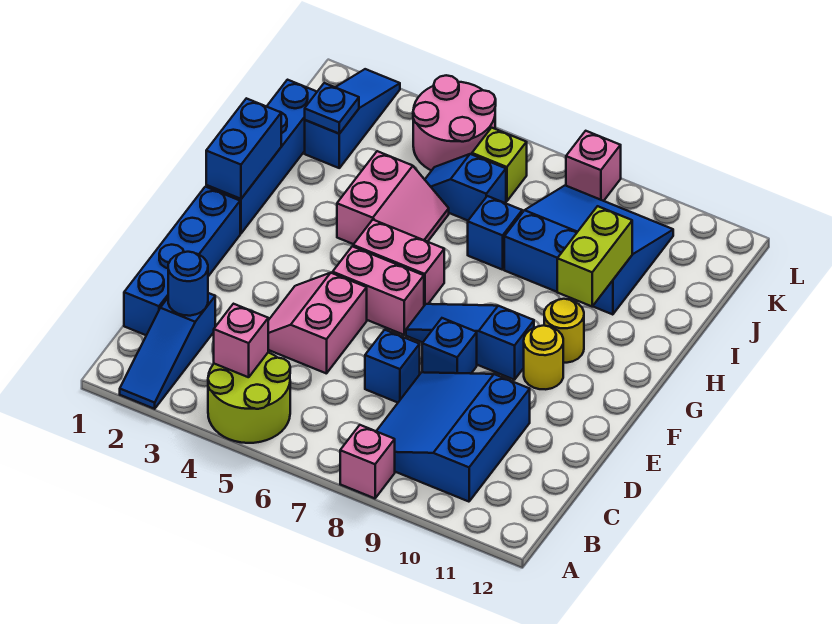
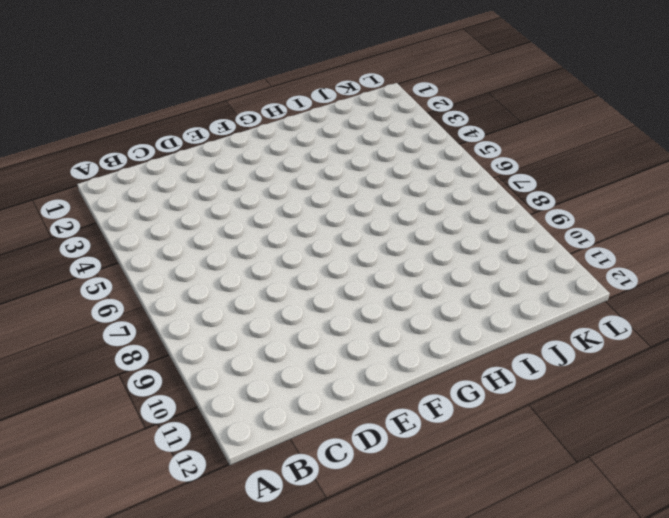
none -> blue 1x3 slope [120,293,215,409]
none -> lime 2x2 round brick [208,352,290,443]
none -> pink 1x1 brick [340,425,395,498]

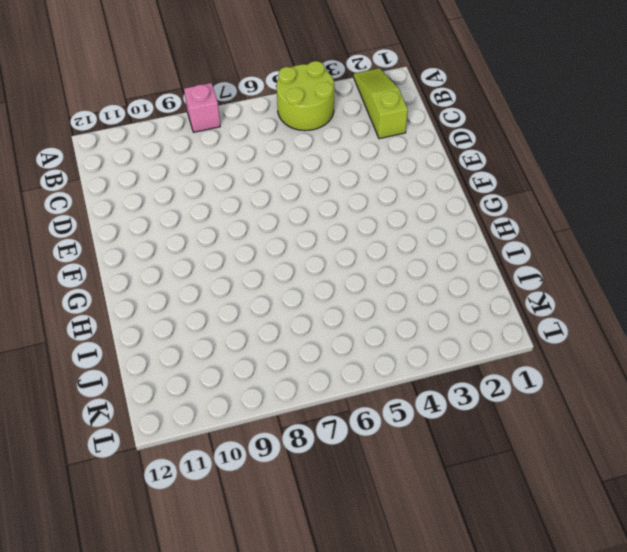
lime 1x3 slope [354,68,408,139] -> blue 1x3 slope [120,293,215,409]
none -> blue 3x3 slope [376,372,530,502]
none -> blue 1x4 brick [124,187,240,335]
none -> pink 2x2 slope [268,273,367,374]

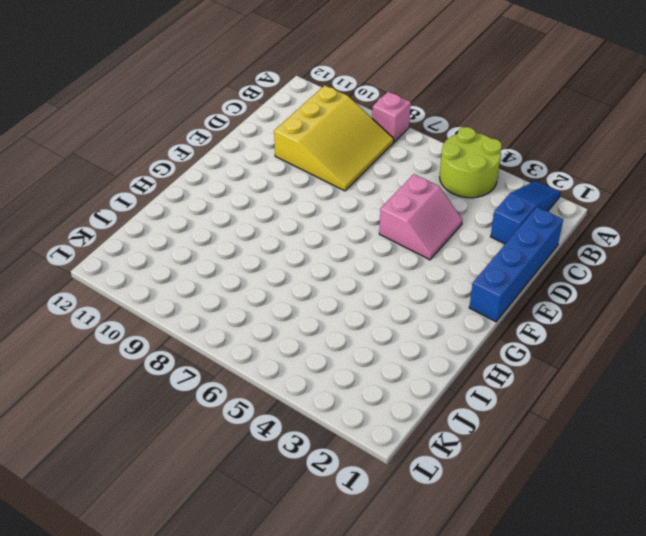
yellow 3x3 slope [274,85,394,191] -> blue 3x3 slope [376,372,530,502]
none -> blue 1x1 brick [365,330,420,403]
none -> blue 1x1 brick [422,318,477,374]
none -> pink 1x2 brick [333,246,424,335]

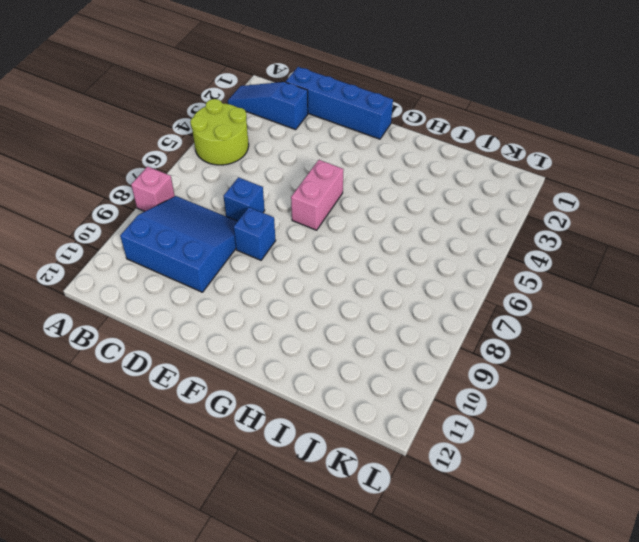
none -> pink 2x2 slope [268,273,367,374]
none -> blue 1x3 slope [406,304,534,380]
none -> yellow 1x1 round brick [524,325,563,389]

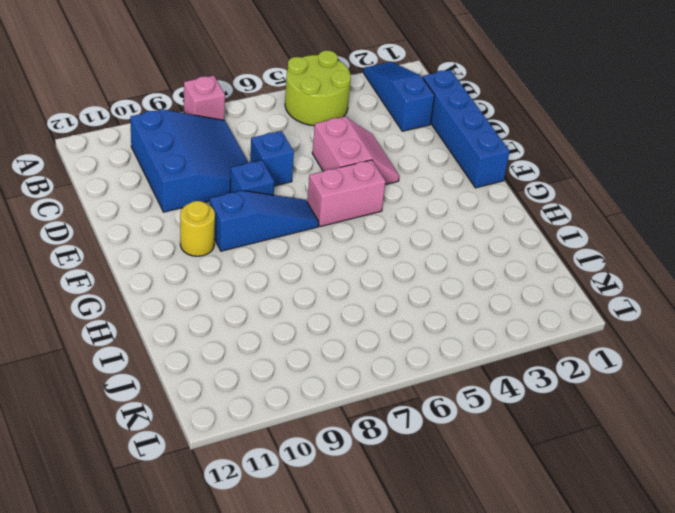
none -> blue 1x4 brick [206,80,317,233]
none -> pink 1x2 brick [353,220,444,306]
none -> yellow 1x1 round brick [544,299,584,363]

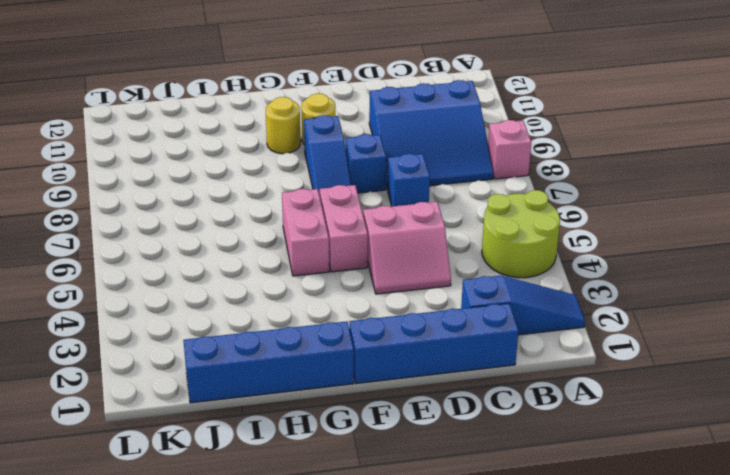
none -> pink 2x2 slope [337,151,449,244]
none -> blue 1x1 brick [468,196,522,270]
none -> blue 3x3 slope [504,185,673,315]

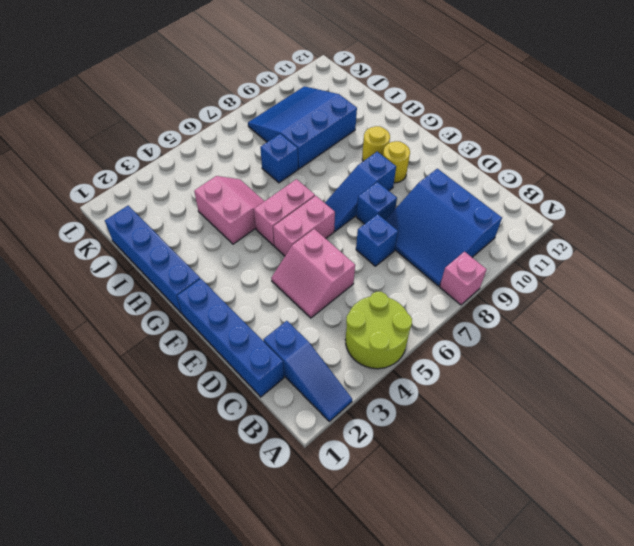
none -> blue 1x3 slope [305,69,400,168]
none -> blue 1x2 slope [425,154,506,220]
none -> pink 2x2 round brick [413,75,496,171]

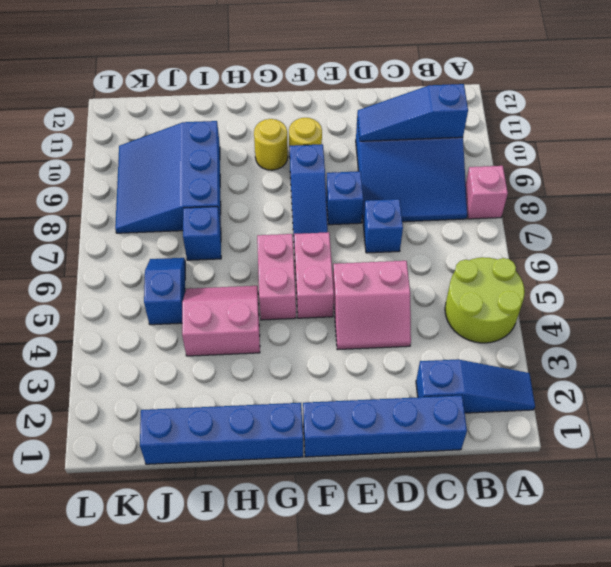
blue 1x3 slope [357,84,468,141] -> blue 1x3 slope moved to [305,69,400,168]
blue 1x2 slope [144,258,185,325] -> blue 1x2 slope turned to [425,154,506,220]
none -> pink 2x2 round brick [413,75,496,171]
none -> lime 1x1 brick [472,128,527,201]
none -> pink 1x1 brick [566,131,621,201]

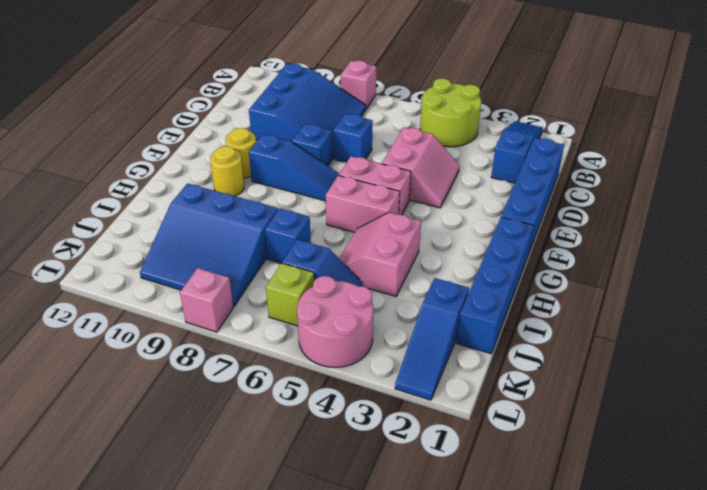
none -> pink 1x1 brick [214,304,268,377]
none -> blue 1x1 round brick [168,252,208,316]
none -> blue 1x2 brick [206,98,281,199]

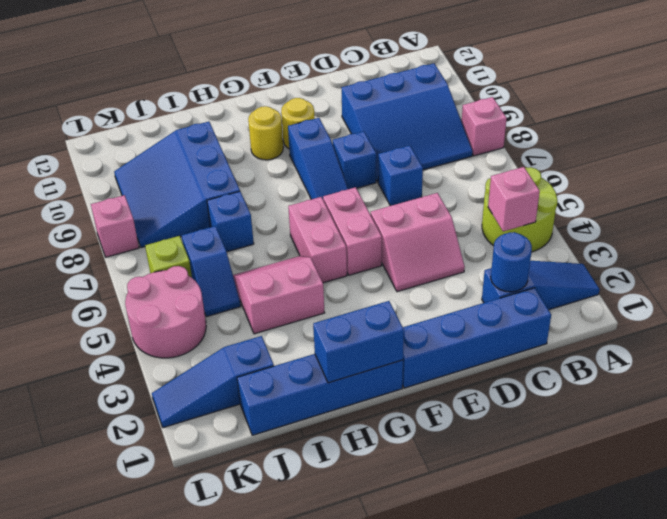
none -> lime 1x2 brick [557,206,632,306]
none -> blue 1x1 plate [305,83,359,134]

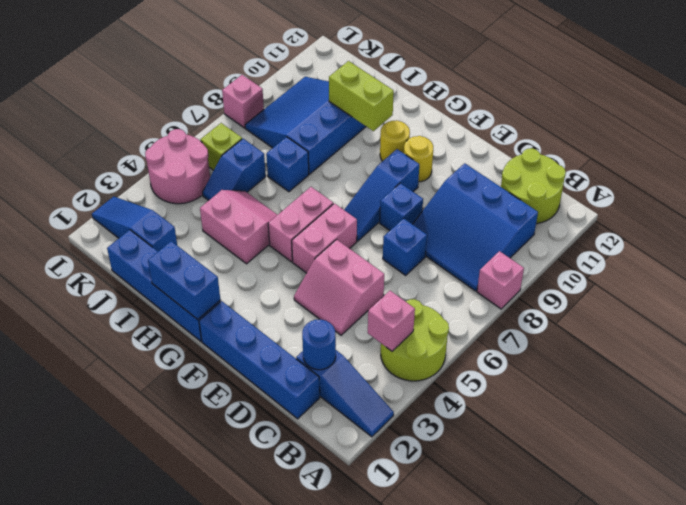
lime 2x2 round brick [501,148,566,224] -> none
none -> blue 1x1 plate [305,83,359,134]

